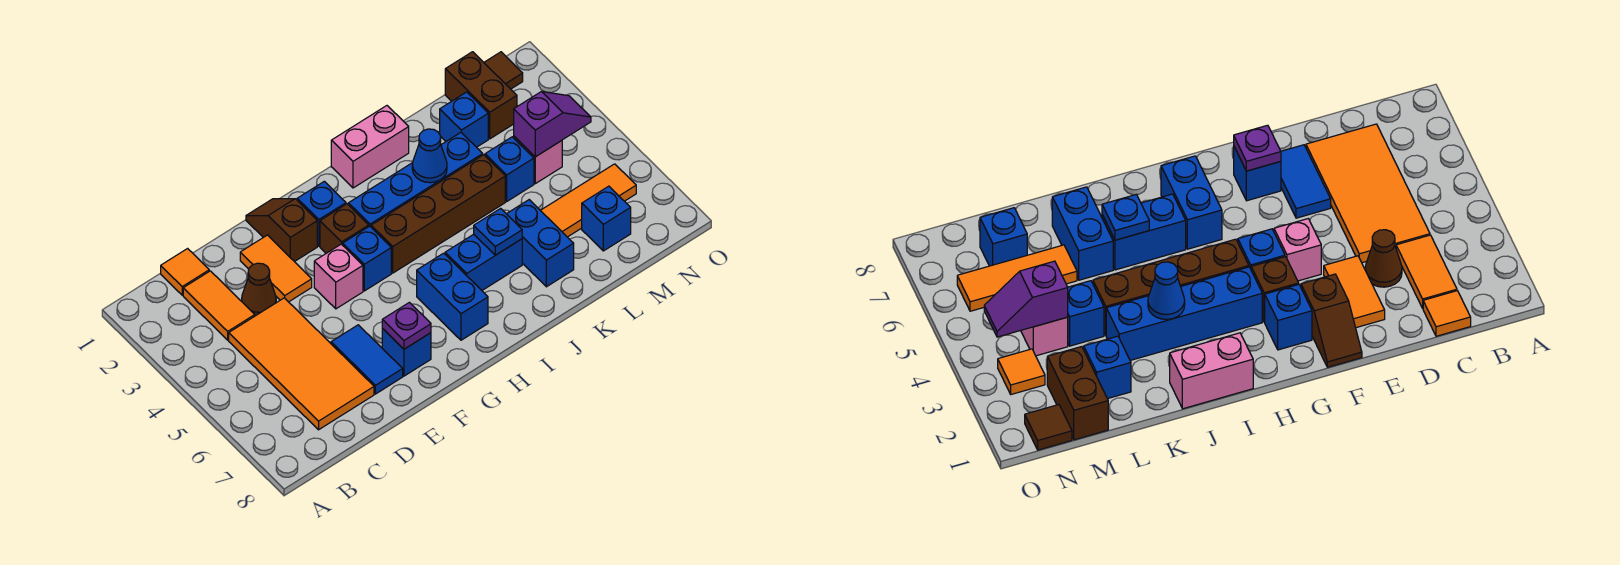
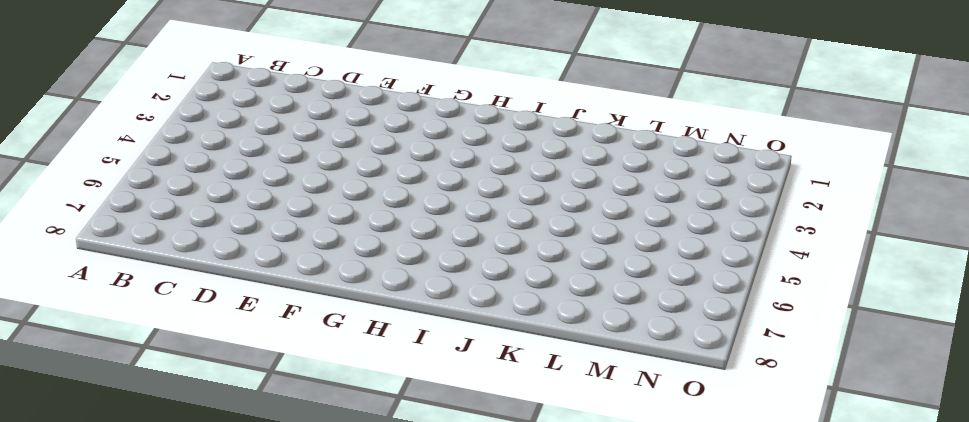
none -> orange 1x1 tile [161,249,209,295]
none -> orange 1x2 tile [183,271,255,340]
none -> orange 2x4 tile [229,298,374,430]
none -> brown 1x1 cone [242,263,276,316]

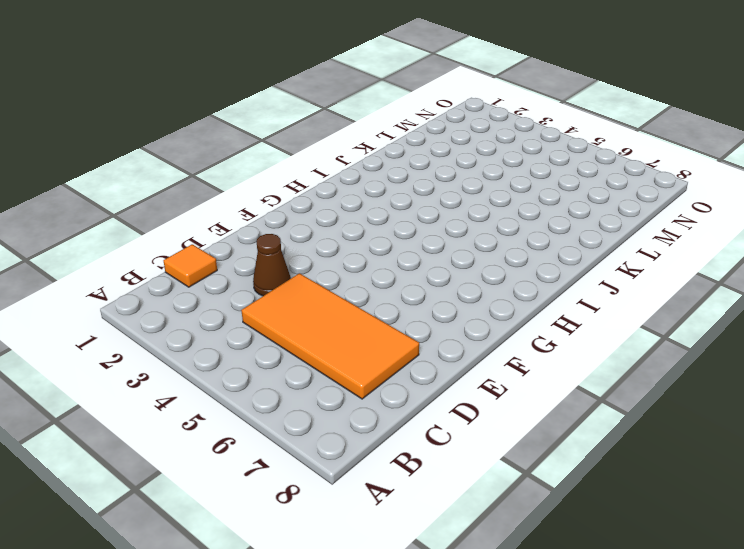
none -> orange 1x2 tile [183,271,255,340]
none -> orange 1x2 tile [240,235,312,302]
none -> blue 1x2 tile [331,325,403,394]
none -> brown 1x2 slope [246,199,317,262]

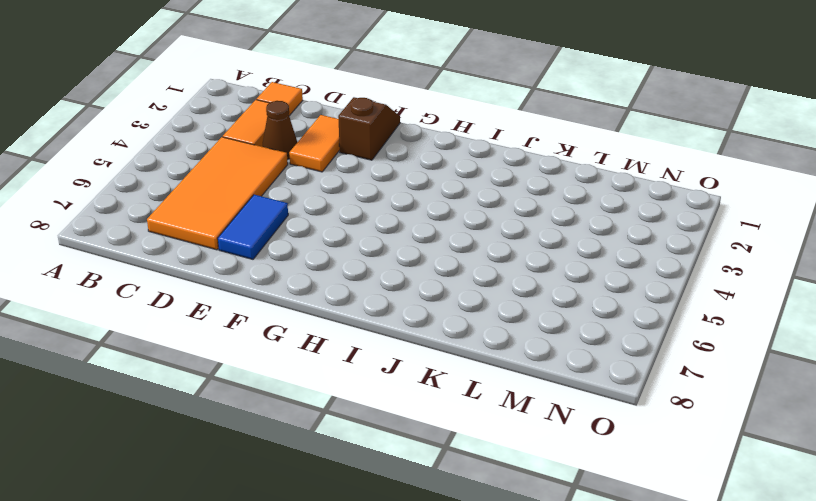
none -> pink 1x1 brick [314,244,363,309]
none -> blue 1x1 brick [382,328,431,376]
none -> blue 1x1 brick [297,181,346,246]
none -> brown 1x1 brick [320,204,369,253]

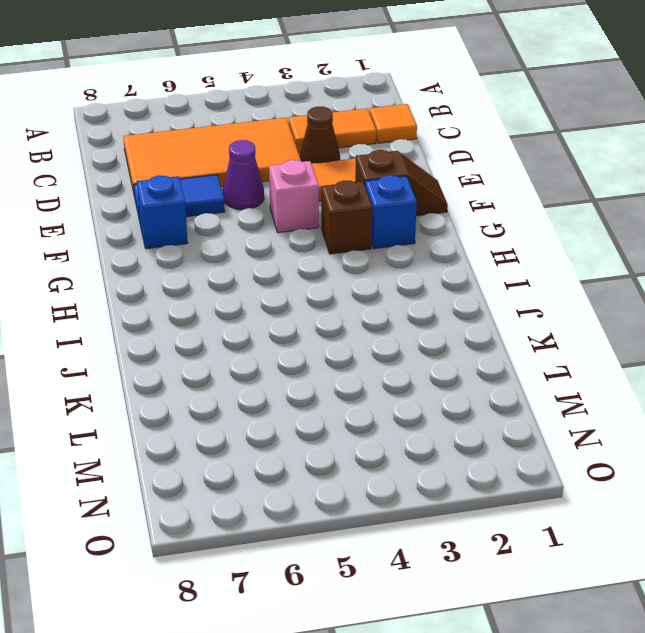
purple 1x1 cone [223,140,264,210] -> none
none -> blue 1x1 brick [343,226,391,291]
none -> blue 1x4 brick [348,133,483,227]
none -> brown 1x4 brick [371,155,505,273]
none -> blue 1x2 brick [417,253,488,340]

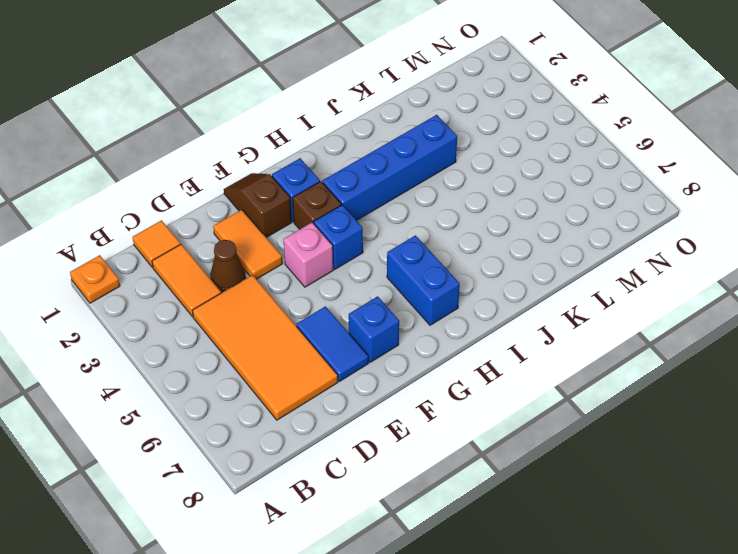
orange 1x1 plate [70,255,120,303] -> none
none -> brown 1x4 brick [371,155,505,273]
none -> pink 1x2 brick [331,106,409,188]
none -> blue 1x2 brick [445,234,522,290]
none -> blue 1x2 brick [507,200,574,287]

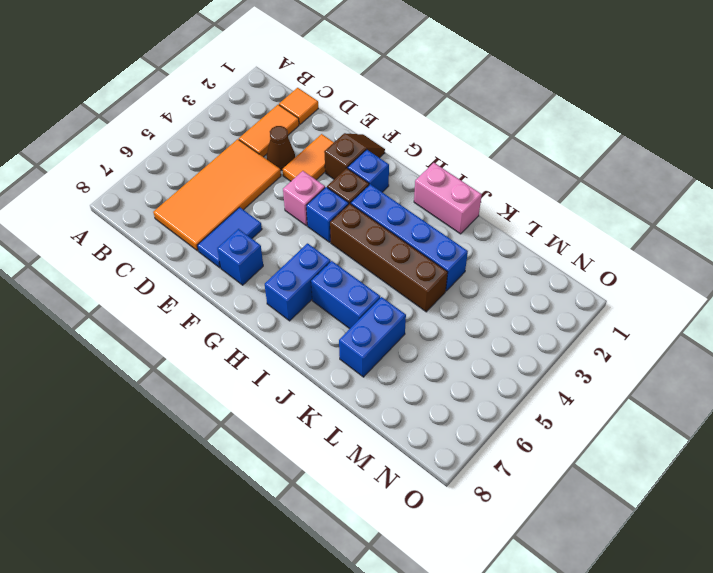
none -> blue 1x1 brick [440,92,488,147]
none -> blue 1x1 brick [485,137,534,201]
none -> orange 1x3 tile [540,164,636,237]
none -> brown 1x2 brick [445,52,517,139]

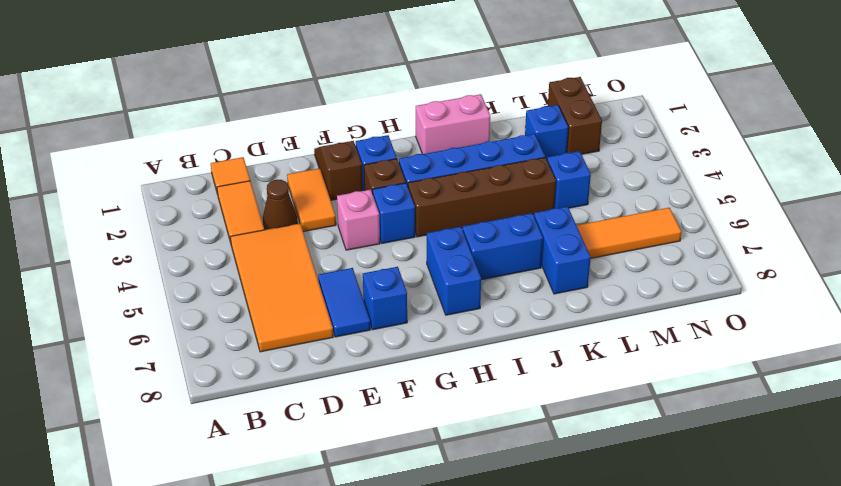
none -> pink 1x1 brick [514,136,562,184]
none -> blue 1x1 brick [582,186,631,251]
none -> brown 1x1 tile [484,52,523,89]
none -> orange 1x1 tile [998,349,1045,394]

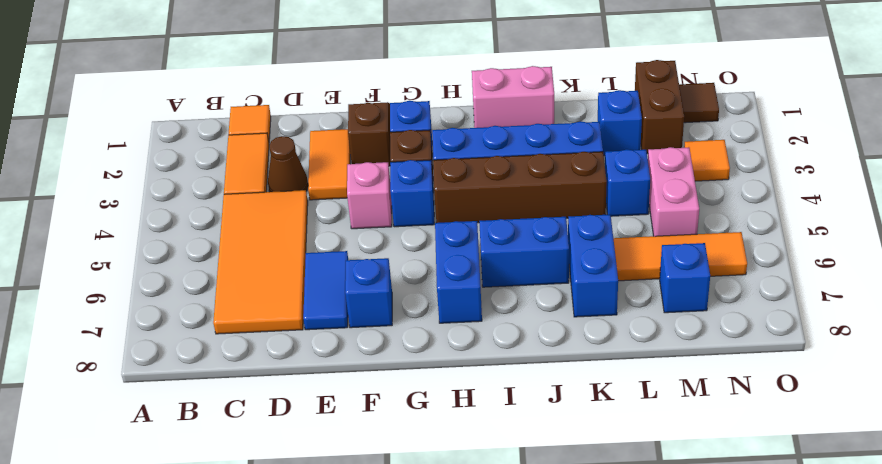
pink 1x2 brick [648,147,699,236] -> pink 1x1 brick [514,136,562,184]
none -> purple 1x1 plate [382,302,431,349]
none -> blue 1x1 cone [412,129,447,183]
none -> blue 1x1 plate [474,208,522,255]
none -> purple 1x2 slope [514,91,591,157]

